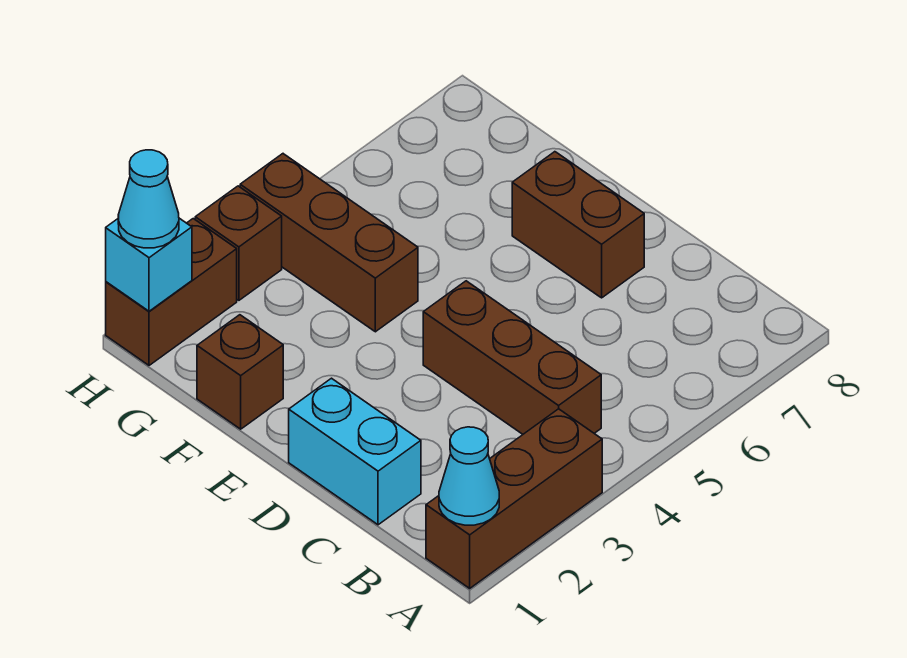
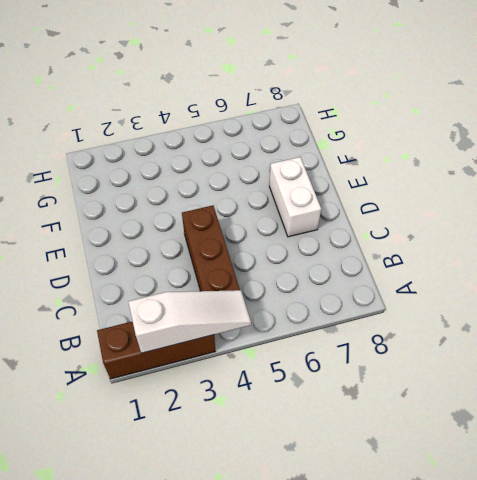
white 1x3 slope [128,290,251,353] -> none
white 1x2 brick [269,157,321,237] -> brown 1x2 brick [512,152,644,298]
none -> cyan 1x2 brick [289,378,421,525]
none -> brown 1x1 brick [197,315,283,429]

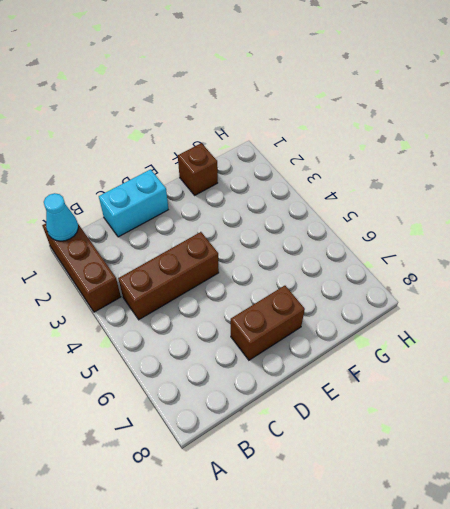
none -> brown 1x3 brick [240,154,418,332]
none -> brown 1x2 brick [106,219,237,365]

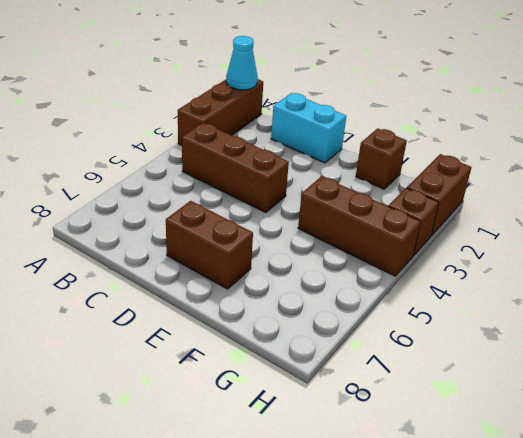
none -> cyan 1x1 brick [106,218,192,311]
none -> cyan 1x1 cone [118,150,179,248]

